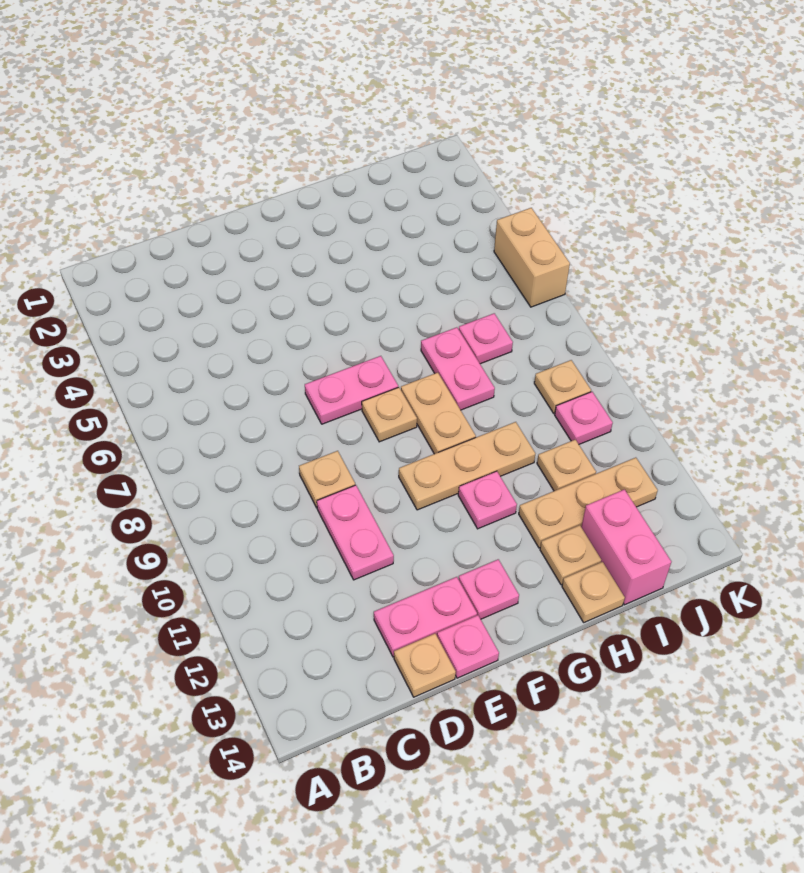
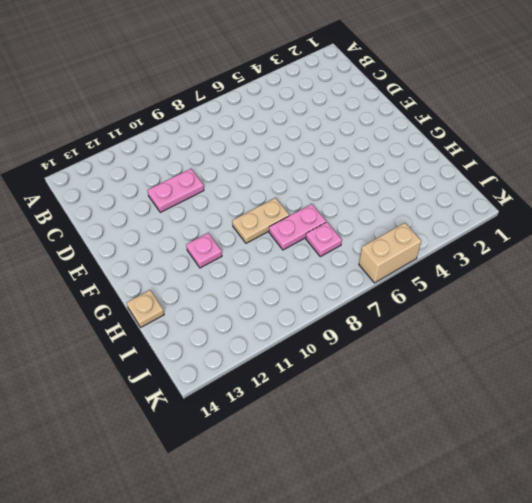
none -> tan 1x1 plate [299,451,355,508]
none -> pink 1x2 plate [374,577,477,657]
none -> tan 1x1 plate [394,634,456,697]

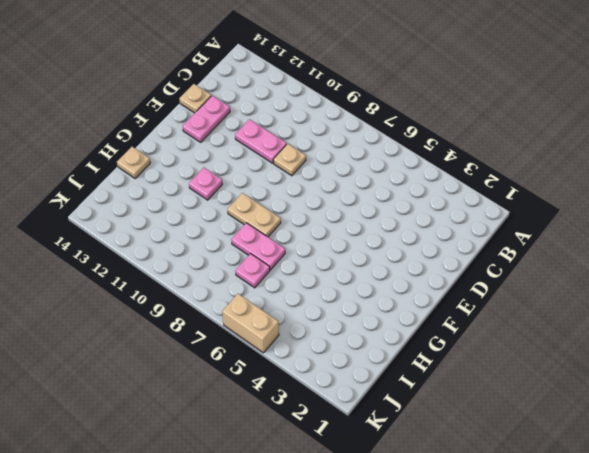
none -> pink 1x2 plate [305,356,398,424]
none -> pink 1x1 plate [437,615,499,678]
none -> tan 1x1 plate [362,387,417,442]

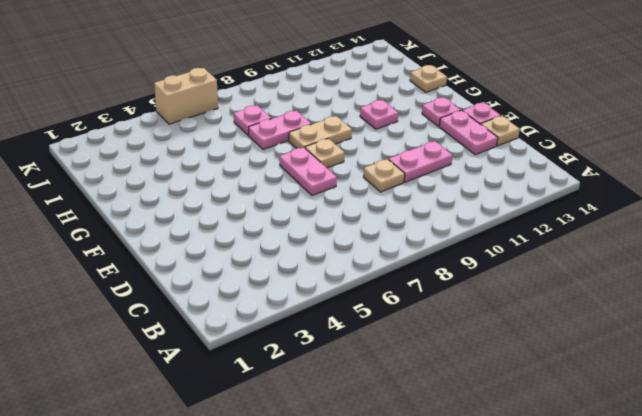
none -> tan 1x3 plate [399,422,535,510]
none -> tan 1x3 plate [519,458,658,548]
none -> tan 1x1 plate [540,525,601,585]

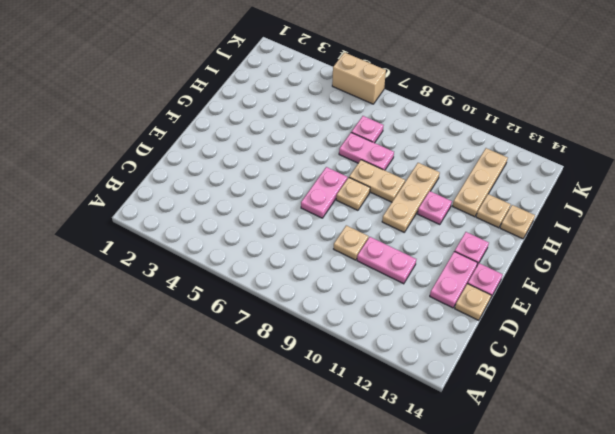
none -> tan 1x1 plate [537,440,596,491]
none -> pink 1x2 brick [581,489,671,605]
none -> tan 1x1 plate [534,360,591,413]

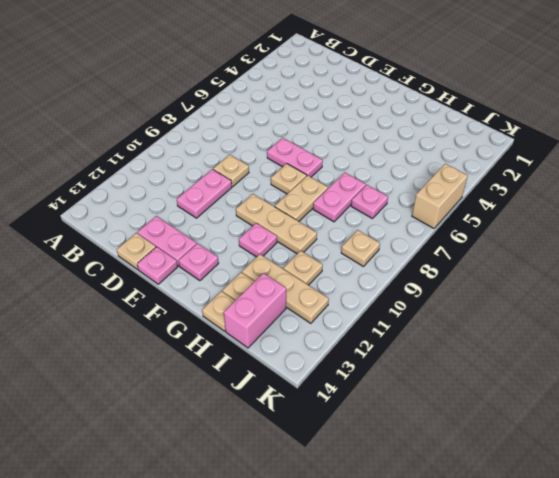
none -> pink 1x1 plate [555,392,613,444]

